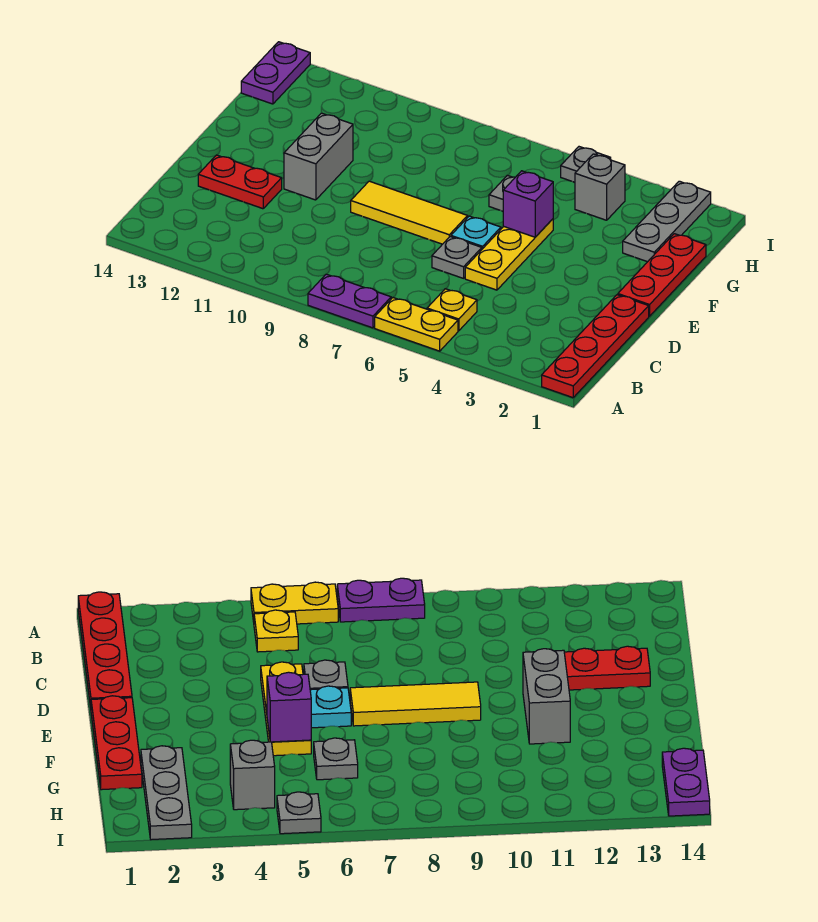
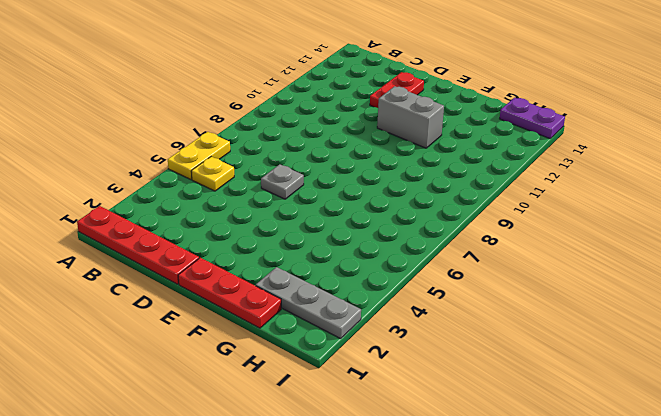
none -> purple 1x2 plate [308,274,391,328]
none -> yellow 1x3 plate [465,219,553,290]
none -> cyan 1x1 plate [451,216,501,249]

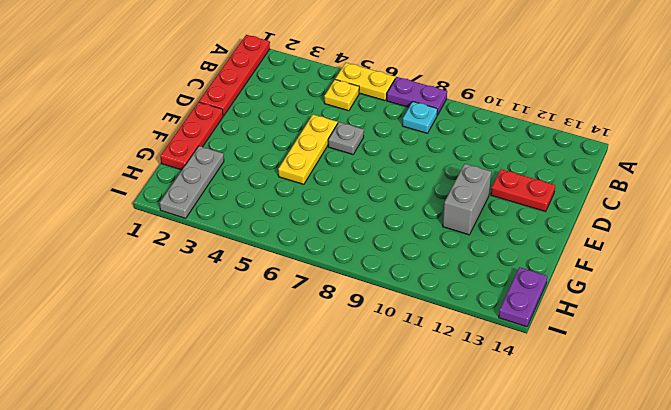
cyan 1x1 plate [402,102,437,133] -> cyan 1x1 plate moved to [451,216,501,249]
none -> yellow 1x3 tile [351,181,468,244]
none -> grey 1x1 plate [489,175,515,211]
none -> grey 1x1 brick [575,154,625,220]

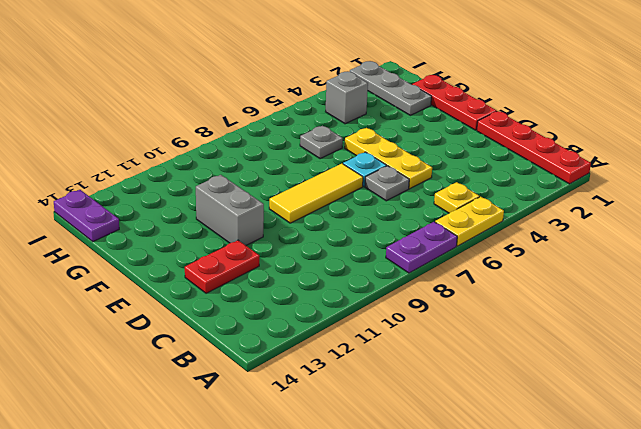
none -> grey 1x1 plate [561,147,611,182]
none -> purple 1x1 brick [503,171,553,237]

